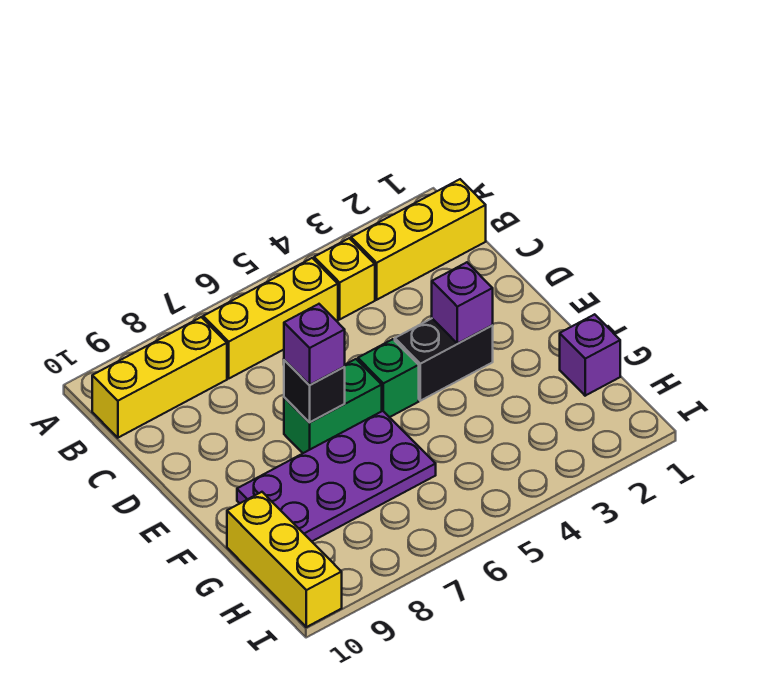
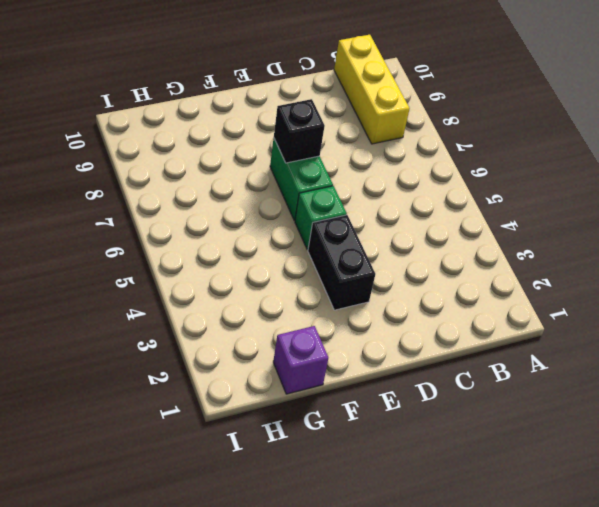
none -> yellow 1x3 brick [351,179,486,300]
none -> yellow 1x1 brick [314,238,375,319]
none -> yellow 1x3 brick [203,258,338,378]

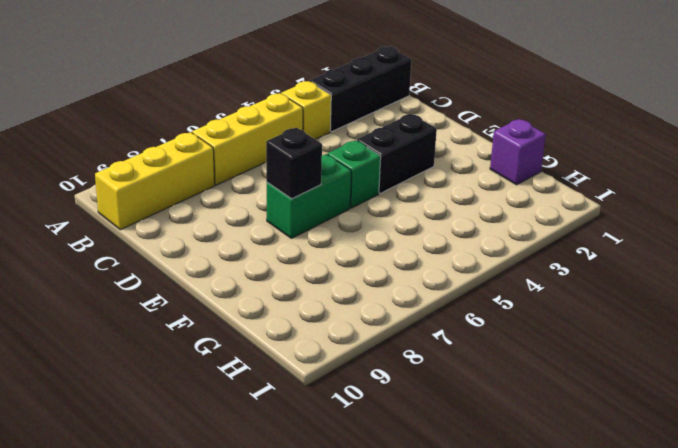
black 1x3 brick [309,46,412,131] -> yellow 1x3 brick [351,179,486,300]
none -> purple 2x4 plate [237,411,436,541]
none -> yellow 1x3 brick [227,492,342,627]
none -> purple 1x1 brick [432,262,493,344]

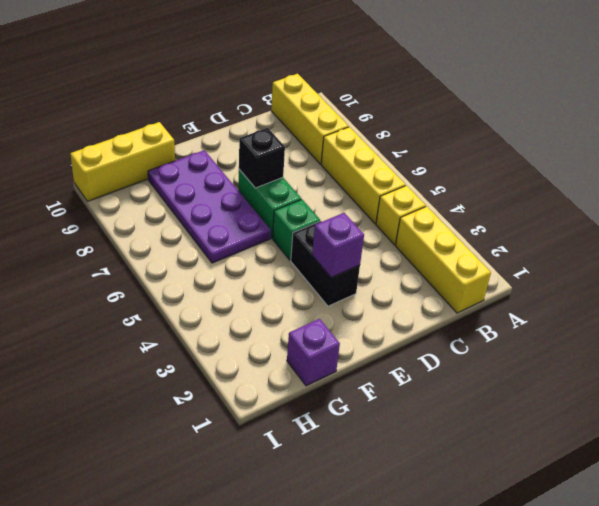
none -> purple 1x1 brick [284,304,345,385]

